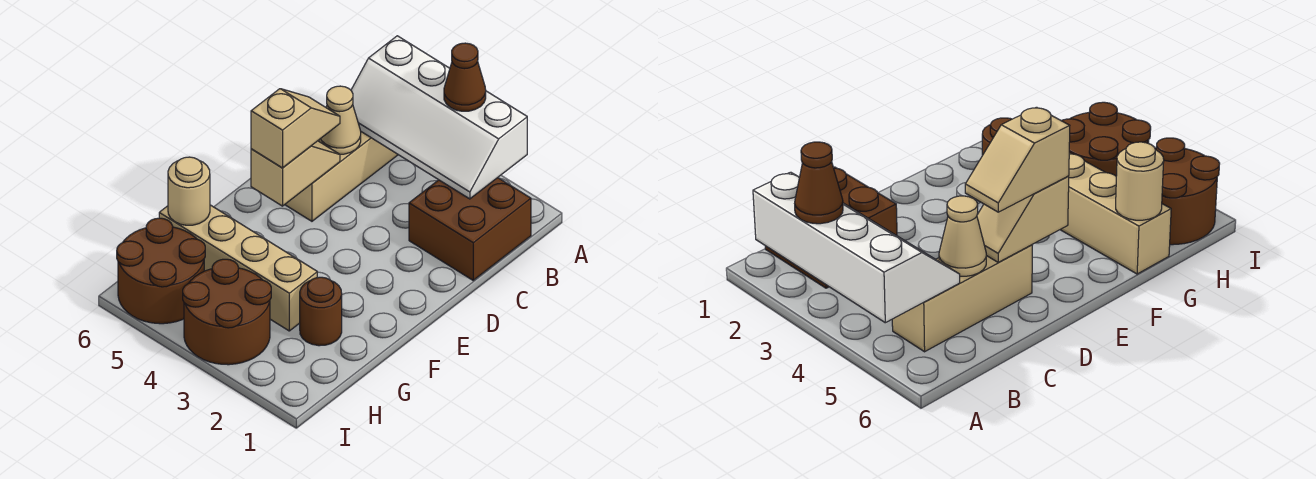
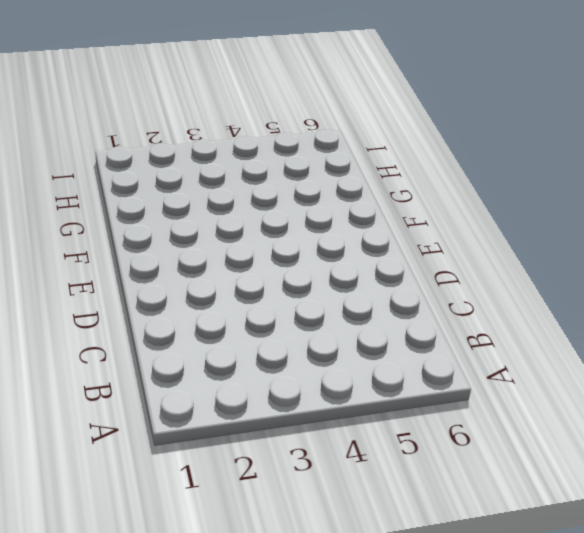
none -> brown 2x2 brick [409,178,531,280]
none -> tan 1x3 brick [285,132,398,221]
none -> brown 1x1 round brick [300,277,342,346]

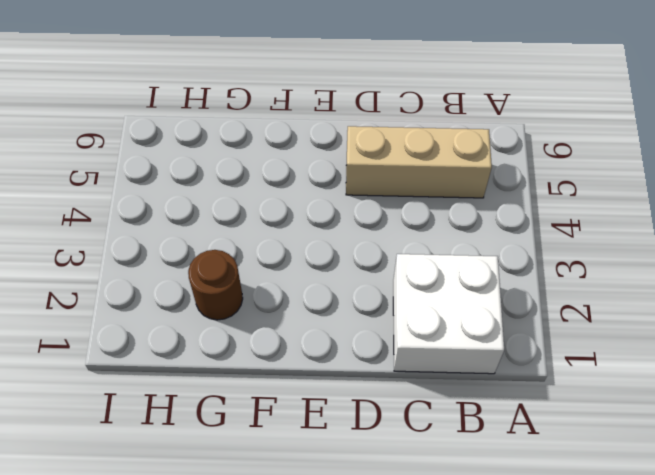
white 2x2 brick [393,254,504,374] -> brown 2x2 brick [409,178,531,280]
none -> tan 1x4 brick [159,205,317,331]
none -> brown 2x2 round brick [183,259,271,365]
none -> brown 2x2 round brick [117,218,205,324]

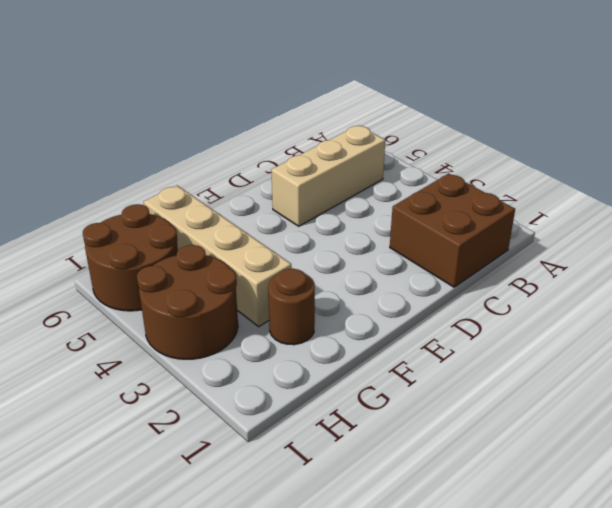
none -> white 2x4 slope [351,36,527,199]
none -> tan 1x1 cone [319,86,361,154]
none -> tan 1x2 slope [251,141,340,206]

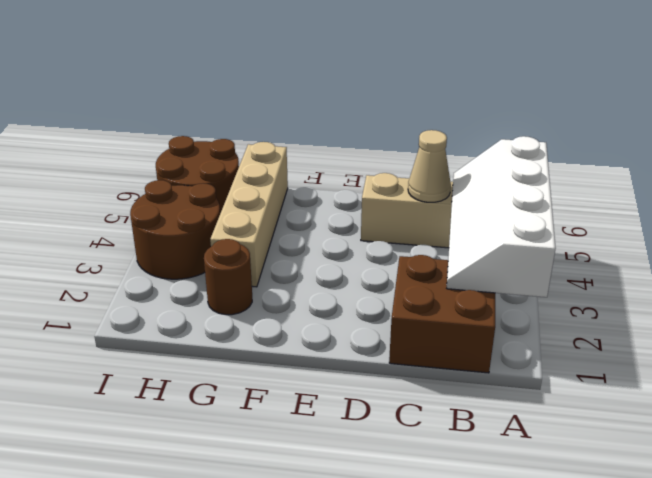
none -> tan 1x2 slope [251,141,340,206]
none -> tan 1x1 round brick [168,157,210,225]
none -> brown 1x1 cone [444,43,486,111]

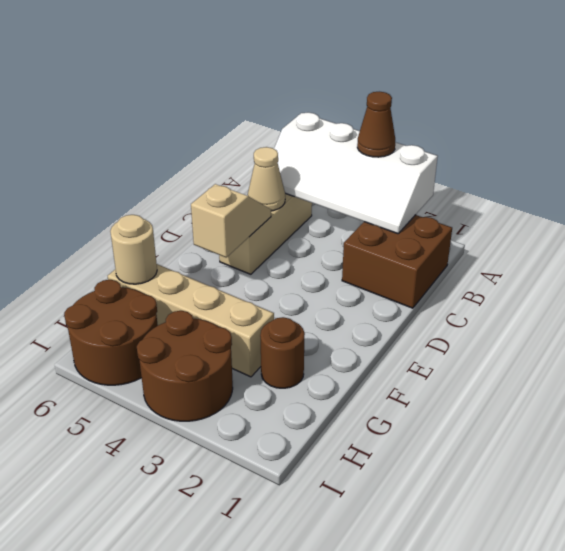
none -> tan 1x2 slope [251,89,340,168]

